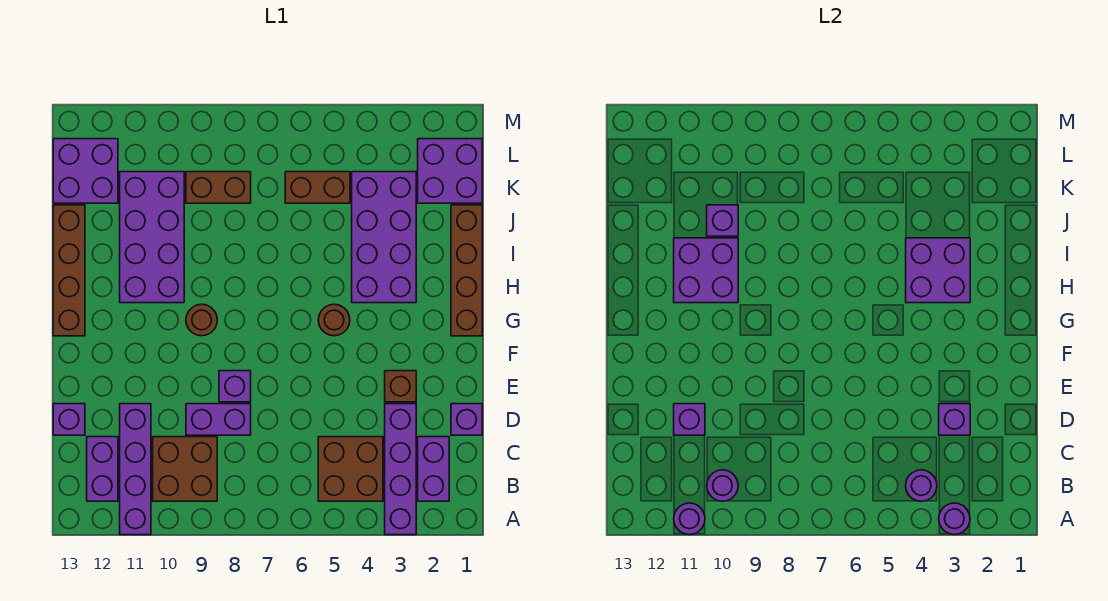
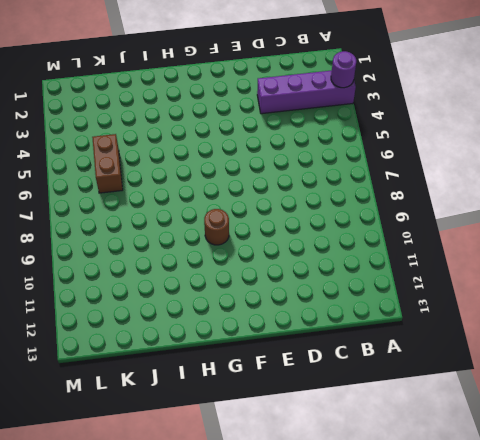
none -> purple 1x4 brick [120,404,151,535]
none -> purple 1x2 brick [418,437,449,501]
none -> brown 2x2 brick [318,437,383,501]
none -> brown 2x2 brick [153,437,217,501]

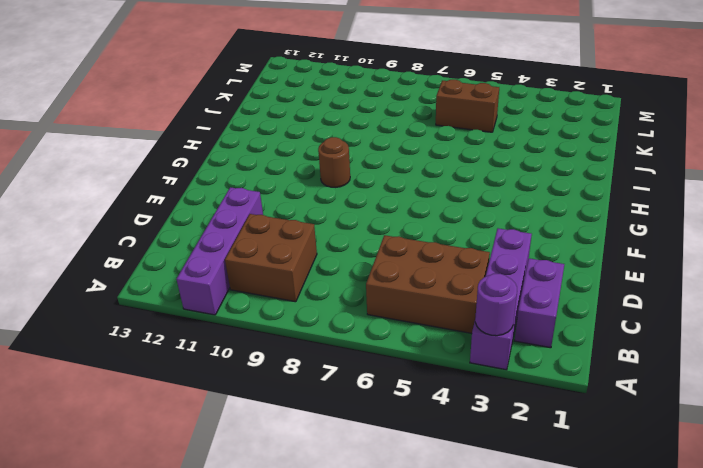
brown 2x3 brick [366,235,490,333] -> brown 2x2 brick [318,437,383,501]
none -> purple 1x2 brick [87,437,118,501]
none -> purple 1x1 brick [451,404,482,435]
none -> purple 1x2 brick [186,404,251,435]
none -> purple 1x1 brick [53,404,85,435]

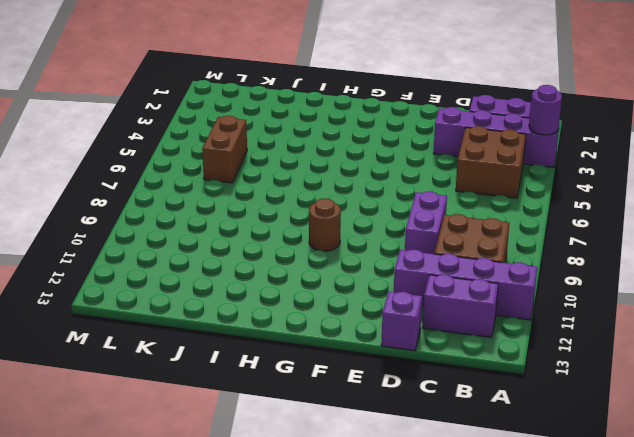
none -> purple 1x1 brick [451,404,482,435]
none -> brown 1x1 brick [385,371,416,402]
none -> purple 1x1 brick [219,371,251,402]
none -> brown 1x4 brick [451,205,482,336]

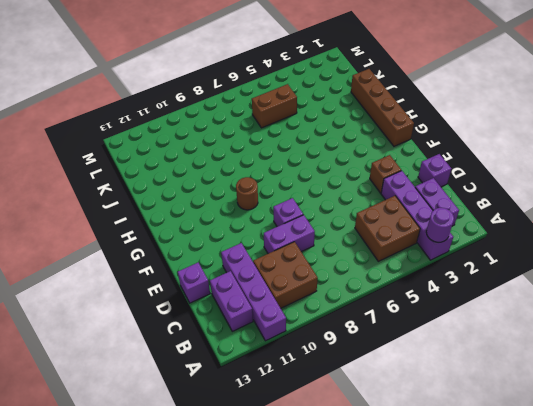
none -> brown 1x1 round brick [318,304,350,336]
none -> brown 1x4 brick [53,205,85,336]
none -> purple 2x4 brick [352,172,416,303]
none -> purple 2x4 brick [120,172,184,303]

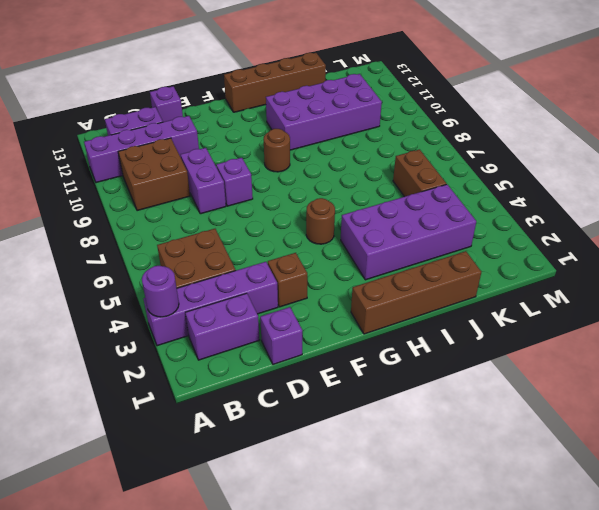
none -> purple 2x2 brick [418,139,482,203]
none -> brown 1x2 brick [186,172,251,203]
none -> purple 2x2 brick [53,139,118,203]
none -> purple 1x1 round brick [674,503,705,535]

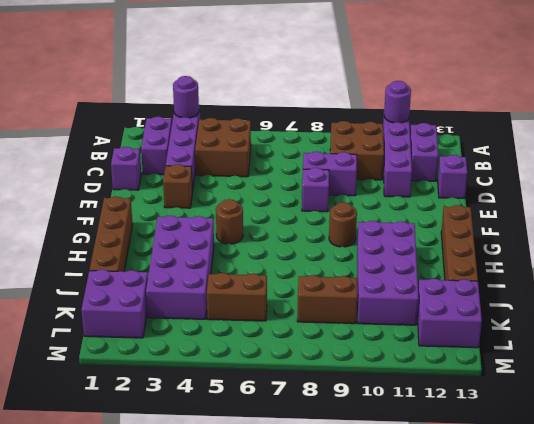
none -> purple 1x1 round brick [906,470,937,501]
none -> purple 1x1 round brick [707,470,738,501]
none -> purple 1x1 brick [939,404,970,435]
none -> purple 1x1 brick [674,404,705,435]

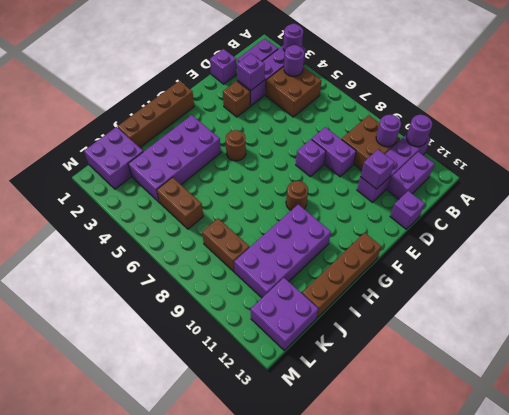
none -> purple 2x2 brick [906,238,970,303]
none -> purple 2x2 brick [674,238,738,303]
none -> purple 1x1 brick [707,205,738,236]

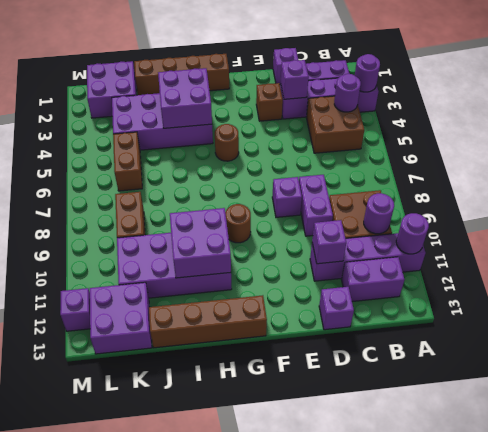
purple 1x1 brick [60,288,90,331] -> purple 1x1 brick moved to [707,205,738,236]

